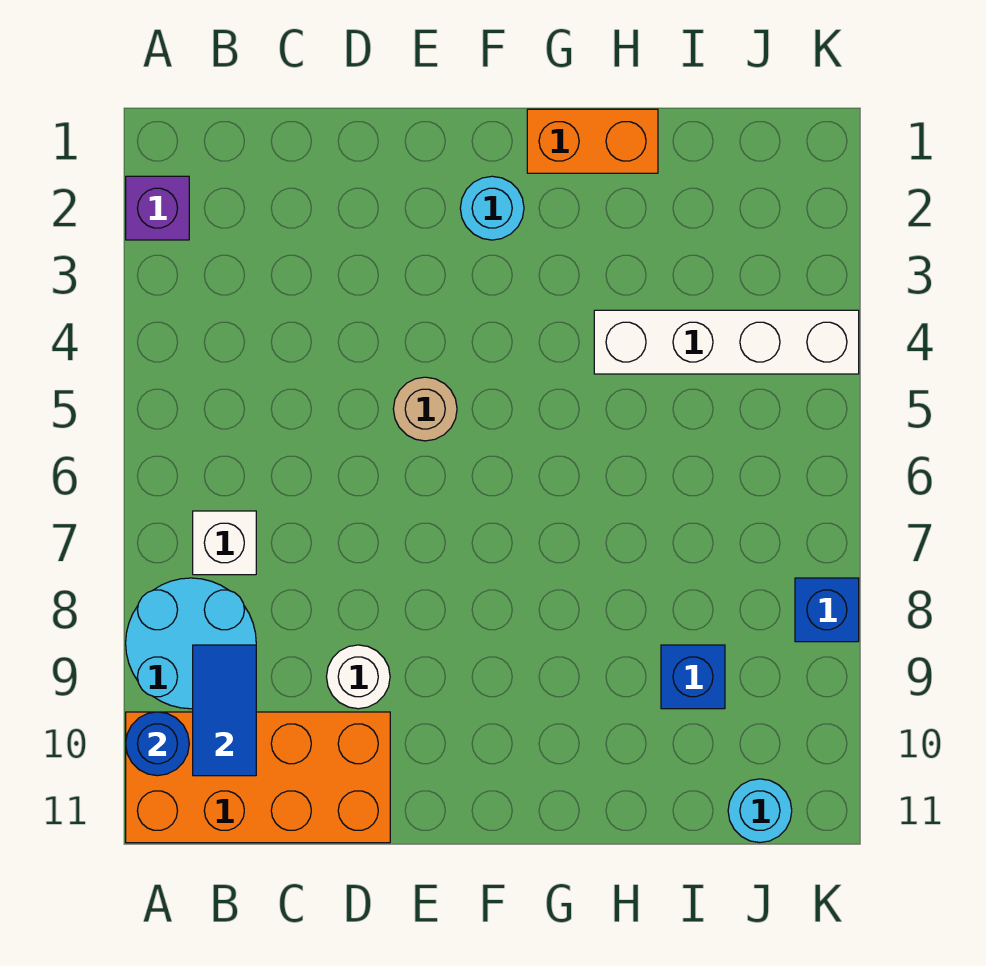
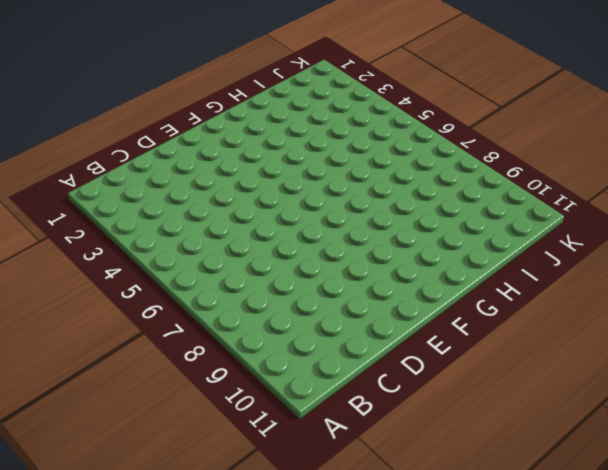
none -> purple 1x1 brick [126,176,189,240]
none -> cyan 2x2 round brick [126,578,256,709]
none -> orange 2x4 brick [126,712,390,843]

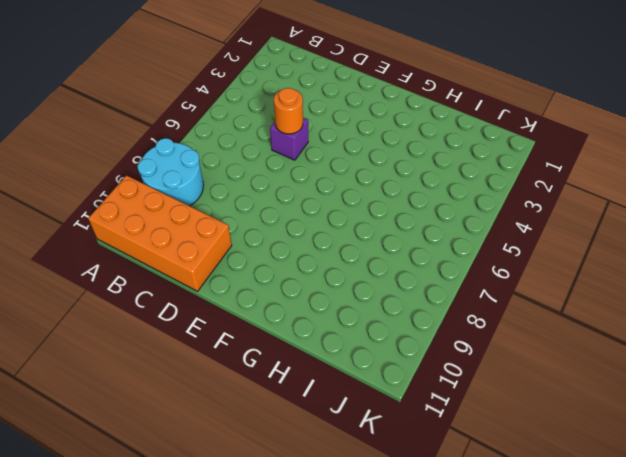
purple 1x1 brick [270,118,308,160] -> purple 1x1 brick moved to [126,176,189,240]
orange 1x1 round brick [274,88,303,134] -> none
none -> white 1x1 brick [193,511,256,575]
none -> white 1x1 round brick [327,645,390,709]
none -> tan 1x1 round brick [393,377,457,441]

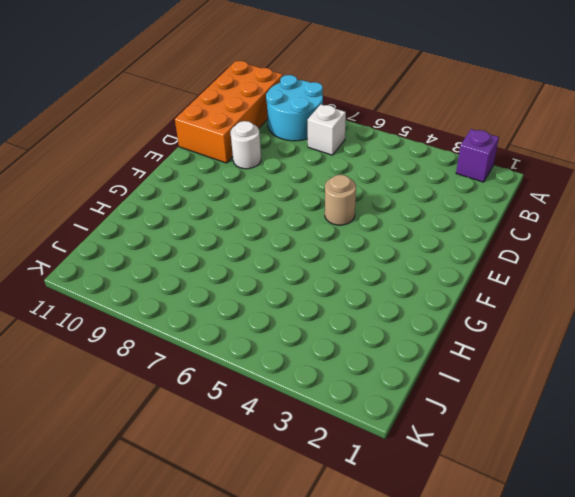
none -> cyan 1x1 round brick [460,176,524,240]
none -> orange 1x2 brick [527,109,658,173]
none -> white 1x4 brick [594,310,859,374]

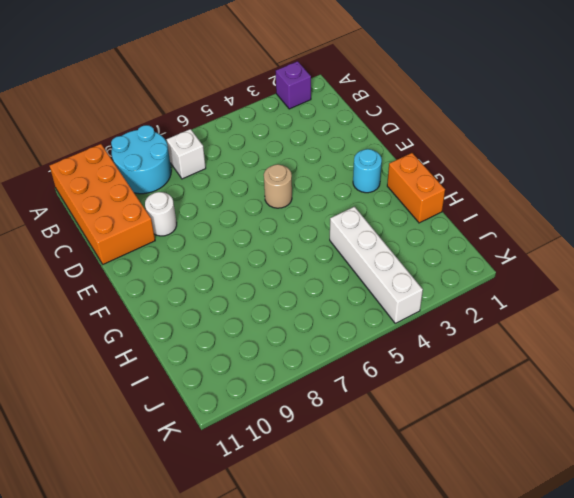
none -> blue 1x1 brick [661,645,725,709]
none -> cyan 1x1 round brick [728,779,792,843]
none -> blue 1x1 brick [795,578,859,642]

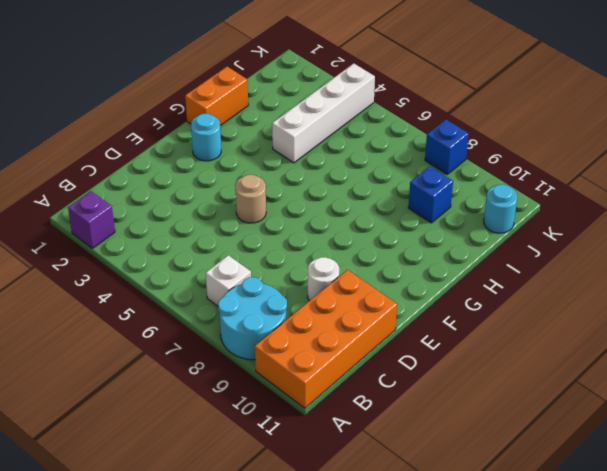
none -> blue 1x1 round brick [126,712,189,776]
none -> blue 1x2 tile [193,645,256,776]

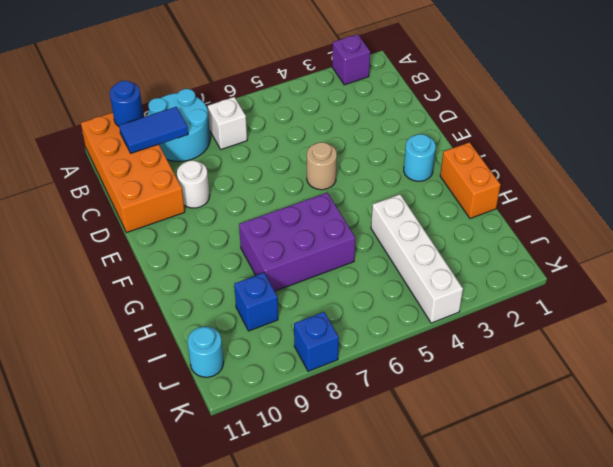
purple 2x3 brick [239,193,355,291] -> none

